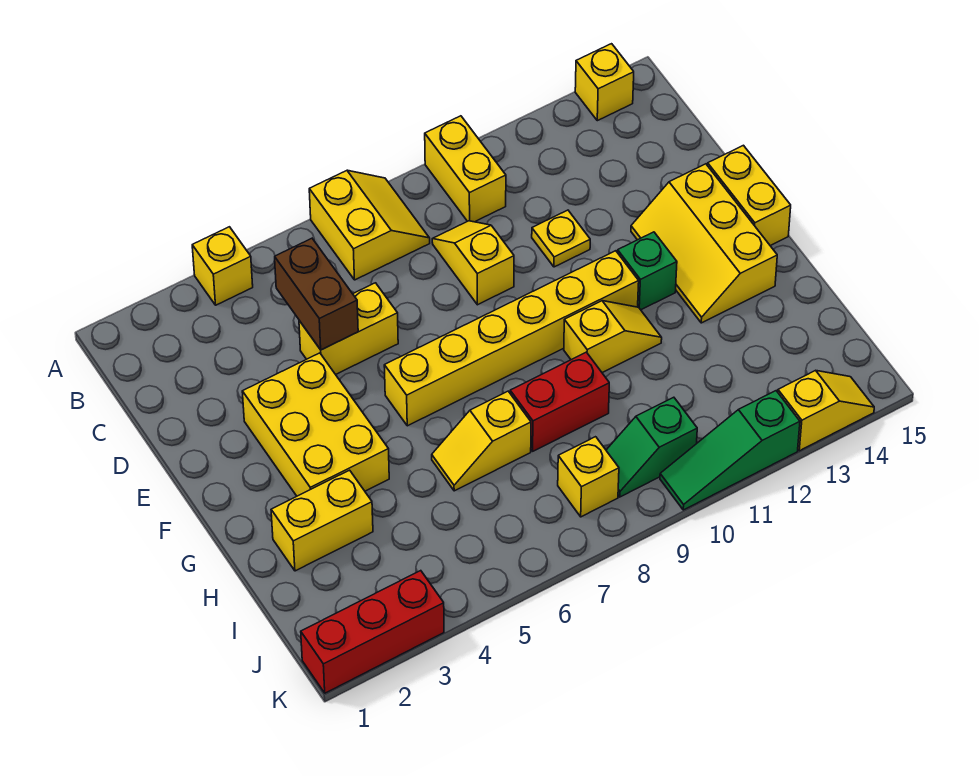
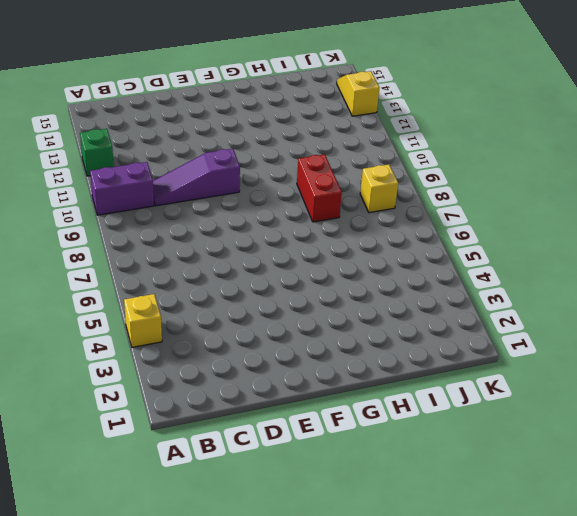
purple 1x2 brick [90,162,154,215] -> yellow 1x2 brick [425,116,506,222]
green 1x1 brick [80,129,114,176] -> green 1x1 brick moved to [618,232,677,310]
purple 1x3 slope [153,149,240,206] -> none
none -> yellow 2x2 slope [309,170,430,280]
none -> yellow 1x1 brick [575,44,634,121]
none -> yellow 1x2 slope [432,221,514,305]

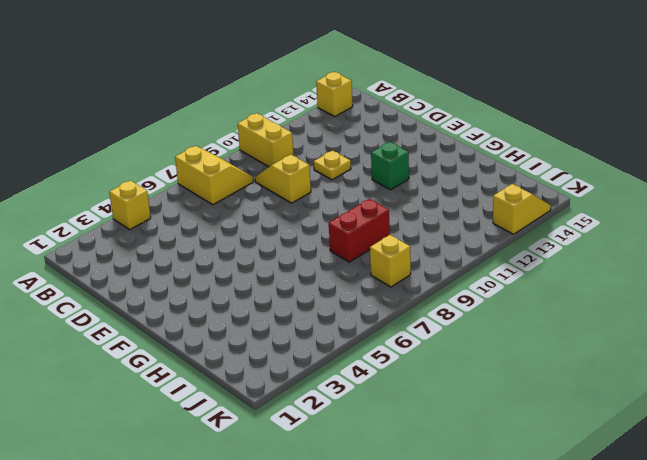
none -> yellow 1x2 brick [299,283,398,375]
none -> yellow 2x3 brick [242,353,389,496]
none -> yellow 2x3 slope [631,164,777,323]

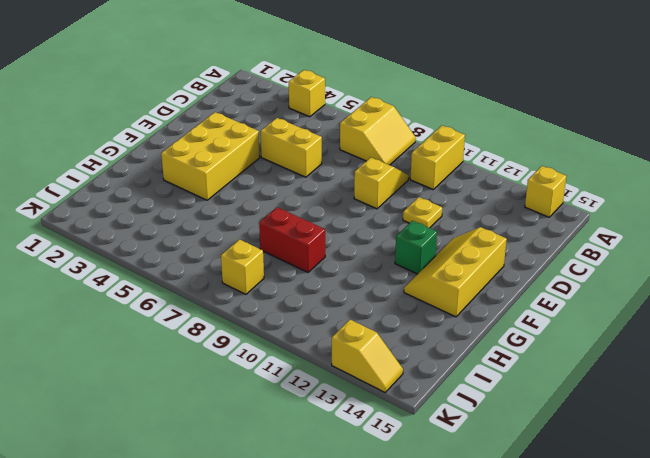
none -> yellow 1x2 brick [708,145,791,246]
none -> yellow 1x6 brick [384,251,639,426]
none -> yellow 1x2 slope [564,301,662,373]

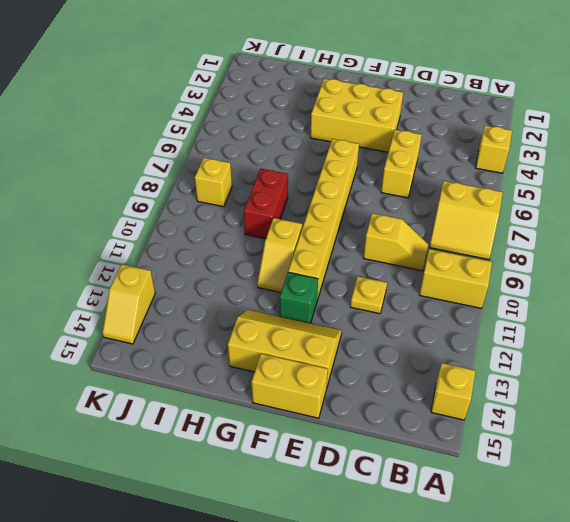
none -> yellow 1x2 brick [271,470,373,571]
none -> yellow 1x2 slope [432,391,531,491]
none -> green 1x2 slope [606,397,697,497]

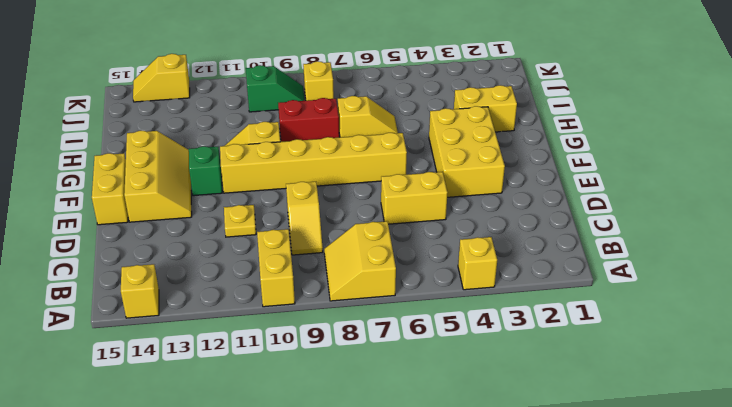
none -> red 1x3 brick [301,571,444,693]
none -> green 1x3 slope [660,391,800,510]
none -> brown 1x2 brick [275,238,358,350]

